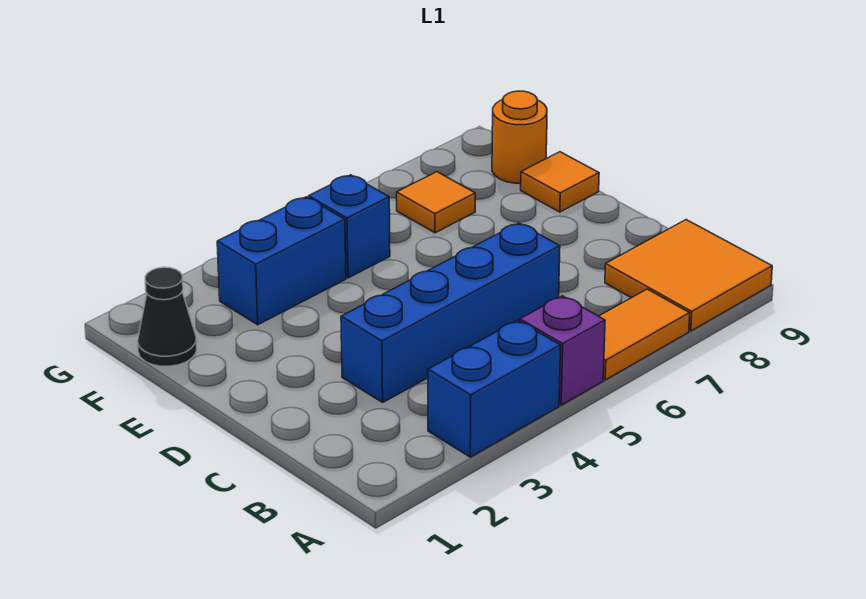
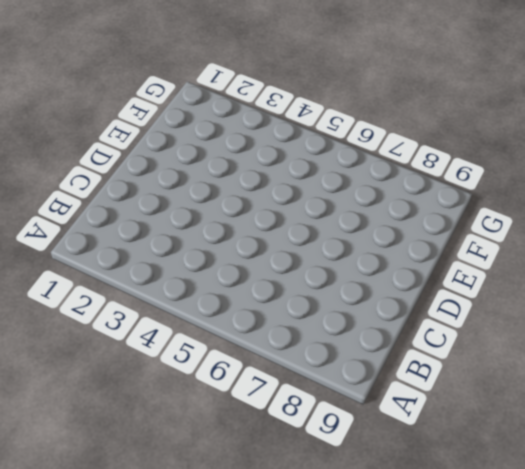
none -> blue 1x2 brick [428,320,561,457]
none -> purple 1x1 brick [520,296,605,405]

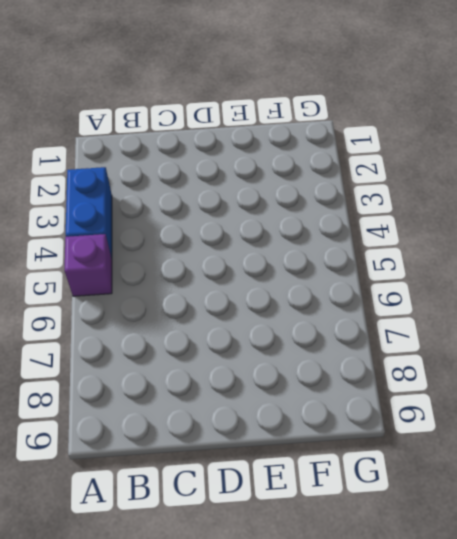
none -> orange 1x2 tile [599,289,690,380]
none -> orange 2x2 tile [605,220,772,331]

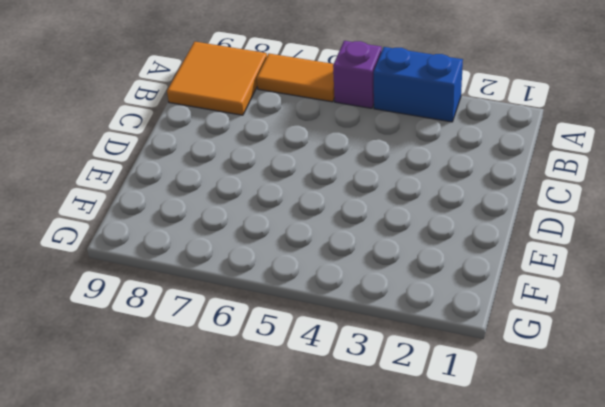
none -> blue 1x4 brick [341,223,560,402]
none -> orange 1x1 tile [521,152,599,212]

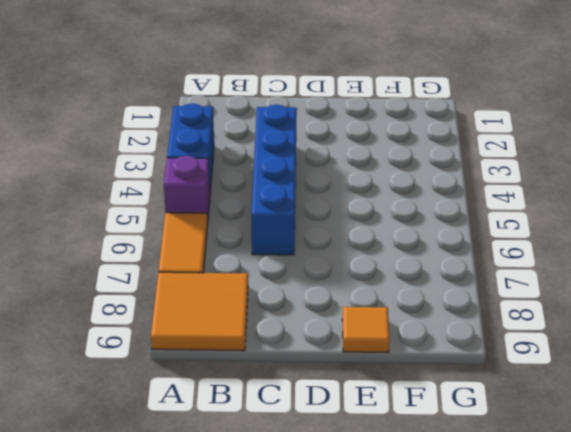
none -> black 1x1 cone [138,267,197,366]
none -> blue 1x2 brick [217,197,346,325]

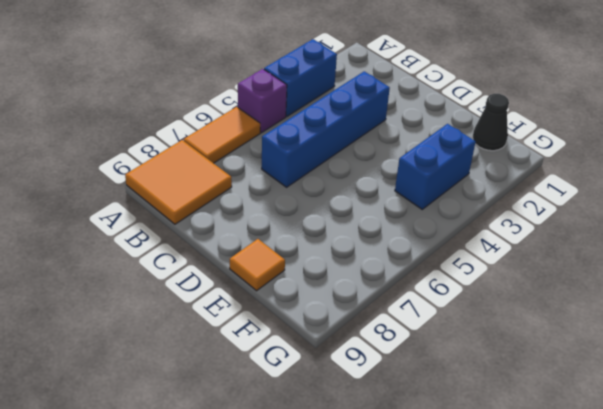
none -> blue 1x1 brick [309,175,390,278]
none -> orange 1x1 tile [397,172,475,233]

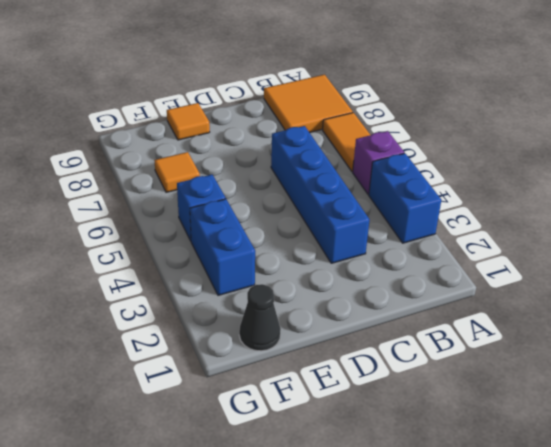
none -> orange 1x1 round brick [492,91,547,183]

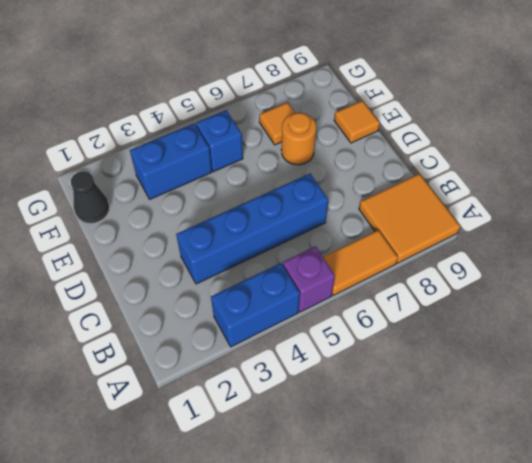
orange 1x1 round brick [281,113,316,165] -> orange 1x1 round brick moved to [492,91,547,183]

